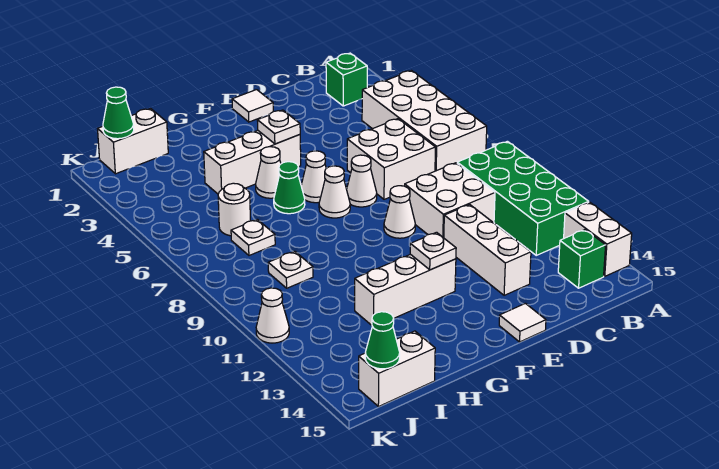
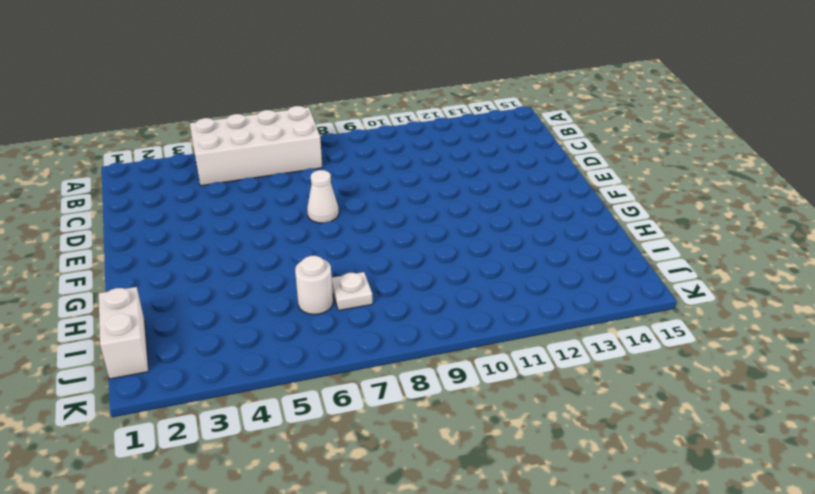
none -> green 2x4 brick [457,141,589,255]
none -> white 1x2 brick [564,202,632,276]
none -> green 1x1 brick [326,53,367,106]

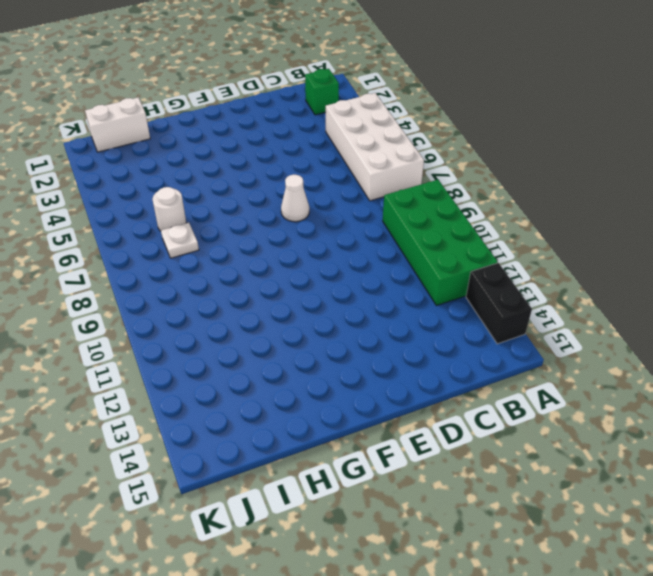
black 1x2 brick [466,263,532,344] -> white 1x2 brick [564,202,632,276]
none -> green 1x1 brick [558,230,606,288]
none -> white 2x2 brick [347,119,435,199]
none -> white 2x2 brick [405,163,495,238]

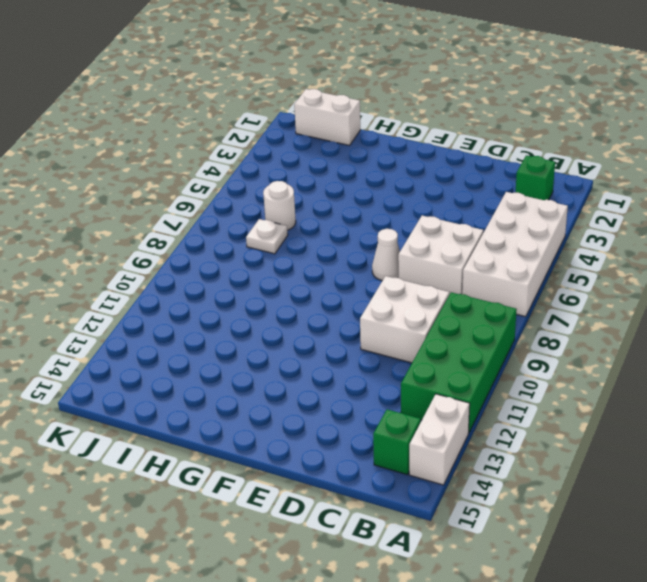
none -> white 1x3 brick [444,204,531,295]
none -> white 1x1 tile [232,90,273,122]
none -> white 1x1 cone [384,186,415,238]

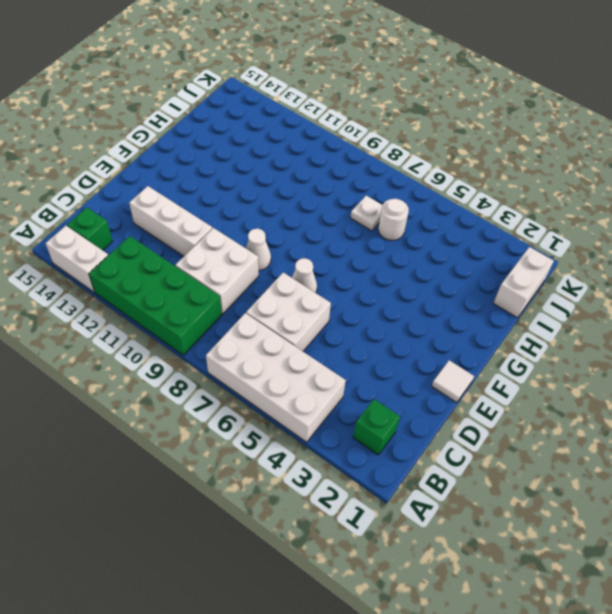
none -> white 1x1 tile [499,303,546,342]
none -> white 1x3 brick [204,131,301,194]
none -> white 1x1 cone [301,151,326,203]

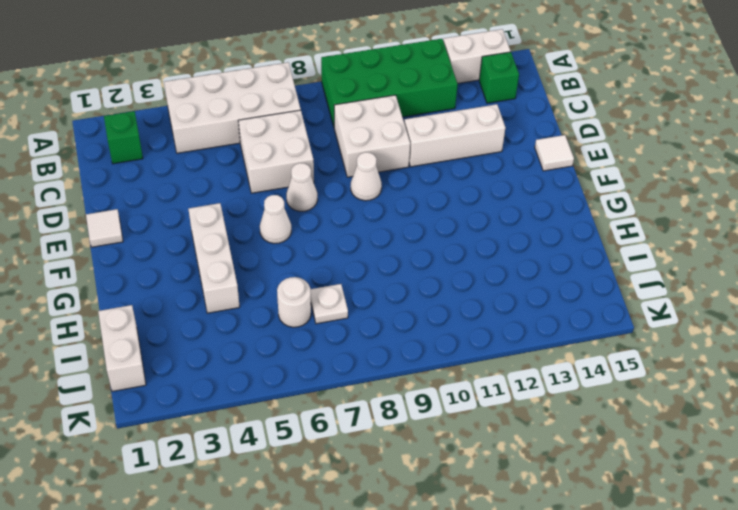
none -> white 1x1 cone [319,166,350,218]
none -> white 1x3 brick [355,254,456,325]
none -> white 1x1 cone [256,147,281,198]

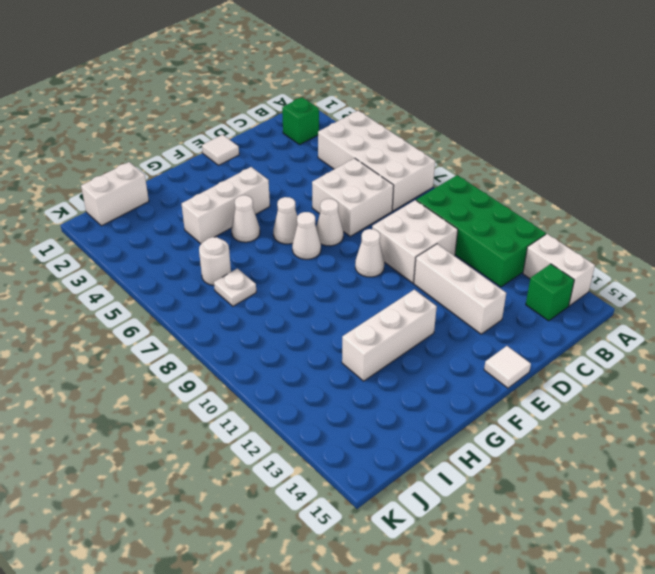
none -> green 1x1 cone [274,162,305,214]
none -> white 1x1 plate [268,251,313,288]
none -> white 1x2 brick [359,331,435,407]

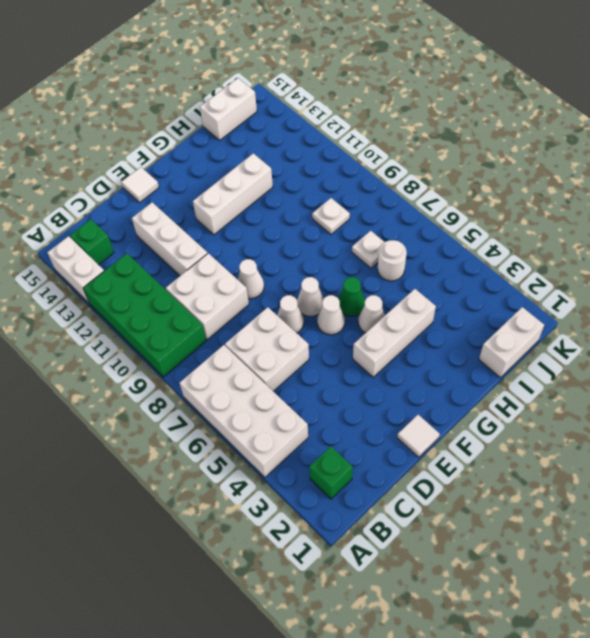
none -> white 1x1 cone [256,288,289,343]
none -> white 1x1 plate [257,110,300,144]
none -> white 1x1 plate [410,232,456,270]

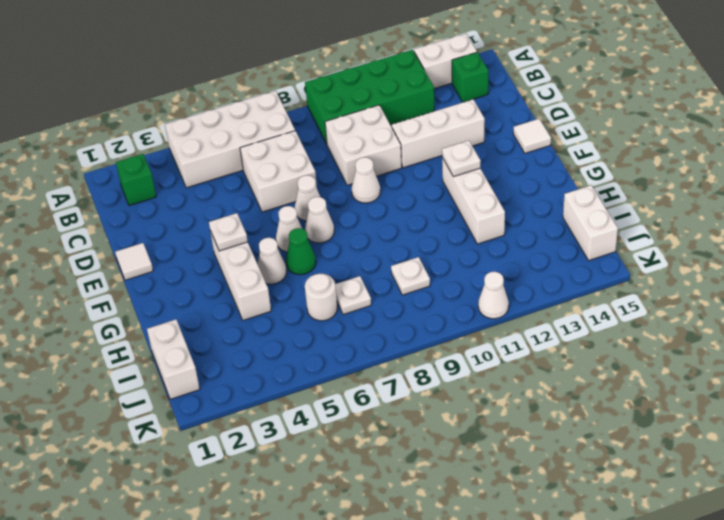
none -> green 1x1 cone [103,87,134,139]
none -> green 1x1 cone [365,312,400,369]

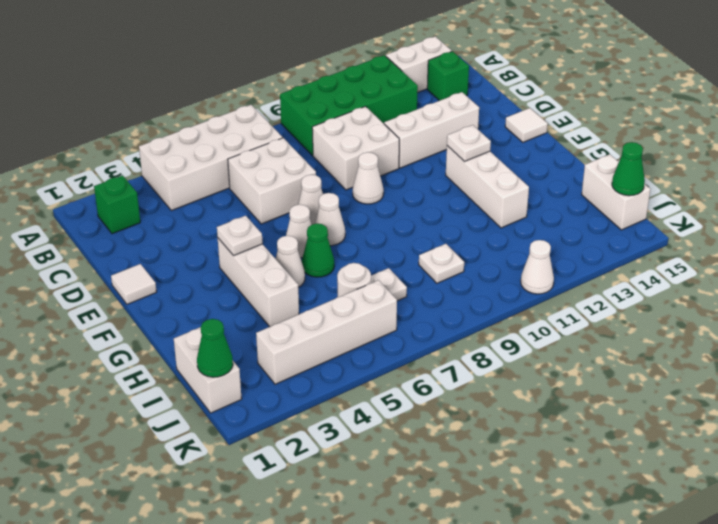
white 1x4 brick [256,280,397,384] -> none

